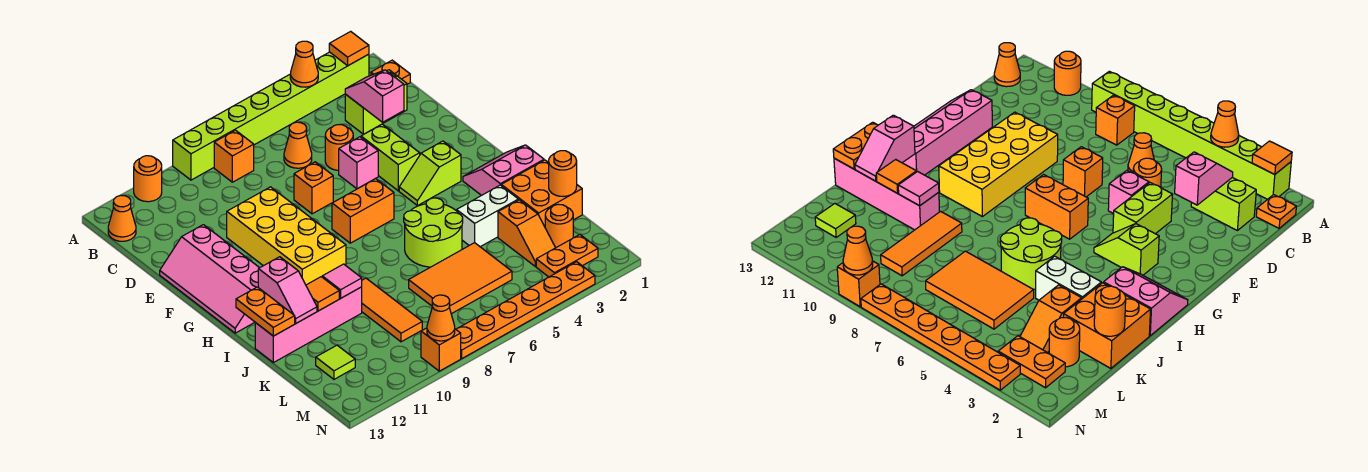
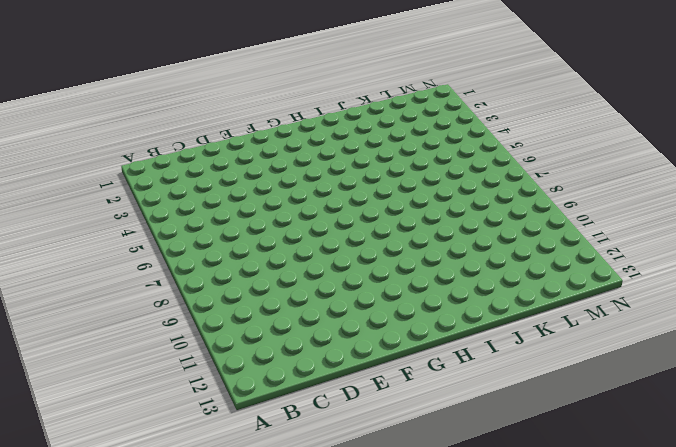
none -> lime 1x8 brick [173,52,369,180]
none -> orange 1x1 round brick [134,156,162,202]
none -> orange 1x1 plate [371,60,410,84]
none -> orange 1x1 brick [214,130,254,182]

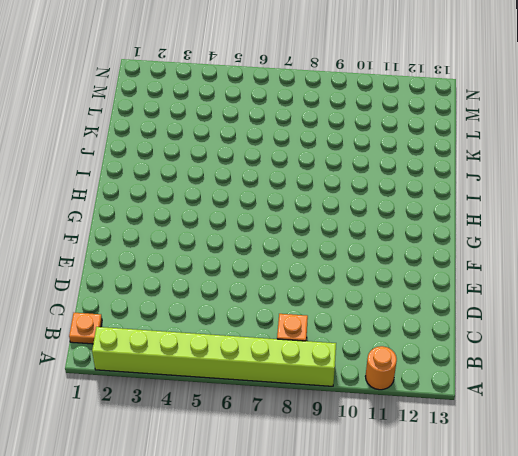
none -> orange 1x1 cone [108,195,136,241]
none -> lime 1x2 brick [345,70,407,134]
none -> orange 1x1 cone [284,122,312,168]
none -> orange 1x1 round brick [325,125,353,170]

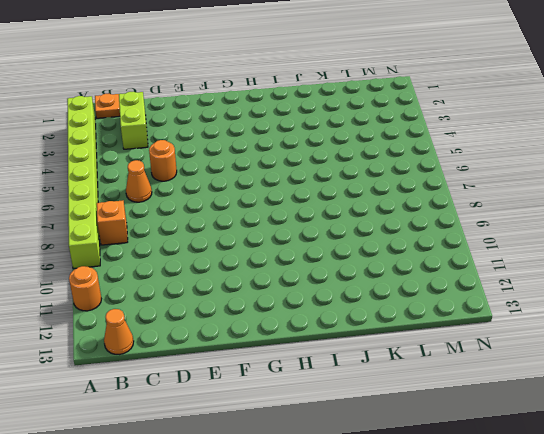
none -> lime 1x2 brick [361,124,420,191]
none -> pink 1x1 brick [339,137,378,189]
none -> orange 1x1 brick [294,162,333,214]
none -> yellow 2x4 brick [227,187,346,285]

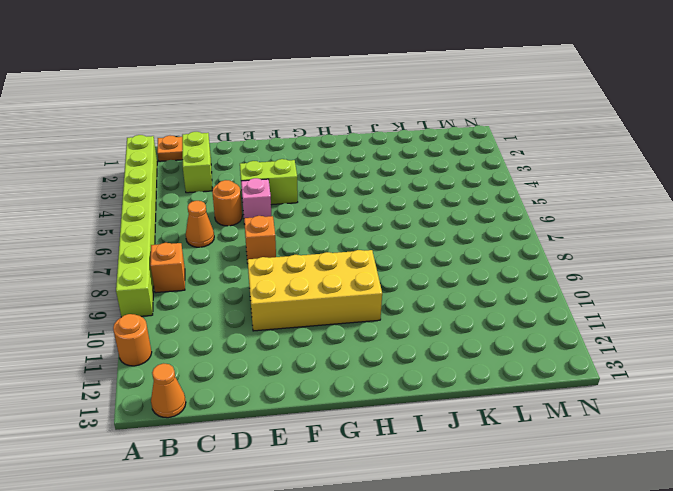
none -> pink 2x4 slope [160,225,259,333]
none -> lime 1x2 slope [399,141,461,206]
none -> orange 1x2 brick [332,179,394,243]
none -> pink 2x2 slope [463,145,544,196]

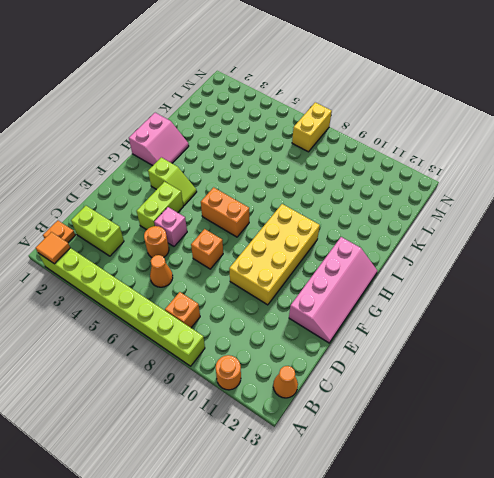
pink 2x2 slope [129,113,189,166] -> pink 2x2 slope turned to [463,145,544,196]
yellow 1x2 brick [292,102,332,152] -> orange 1x6 plate [456,262,595,358]
none -> lime 2x2 round brick [404,198,463,267]
none -> orange 2x2 brick [501,160,582,227]
none -> white 1x2 brick [457,185,518,247]
none -> orange 1x3 tile [362,278,422,342]

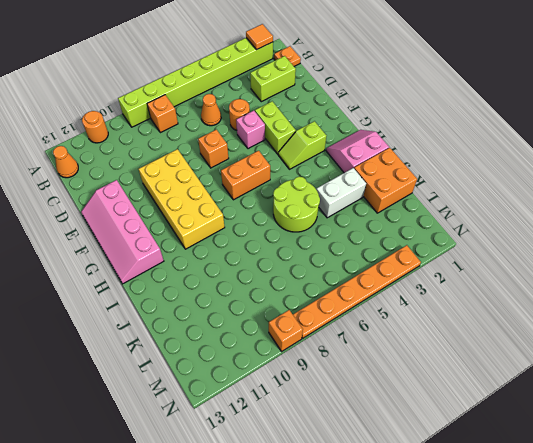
none -> orange 1x3 tile [362,278,422,342]
none -> pink 1x4 brick [255,287,362,363]
none -> orange 1x2 slope [498,200,555,266]
none -> orange 2x3 tile [409,243,512,314]

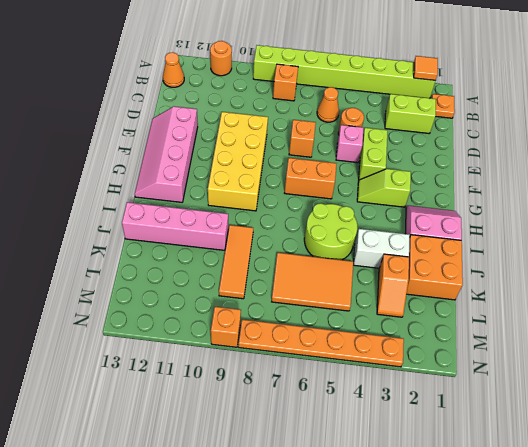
none -> orange 1x1 round brick [545,204,573,248]
none -> lime 1x1 tile [316,345,355,379]
none -> orange 1x2 plate [536,234,598,277]
none -> orange 1x1 cone [290,41,318,87]

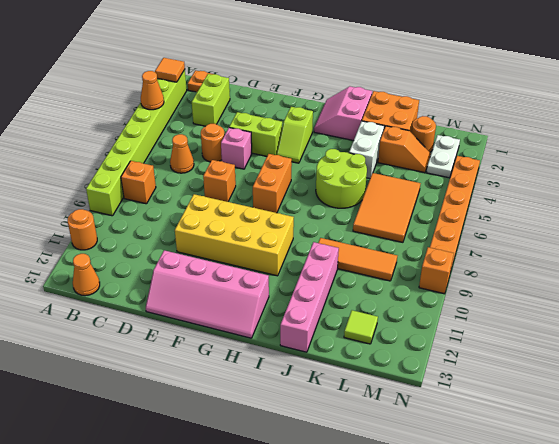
white 1x2 plate [426,135,460,178] -> orange 1x2 plate [536,234,598,277]
none -> pink 1x2 slope [345,70,404,122]
none -> pink 1x2 slope [258,257,317,323]
none -> orange 1x2 plate [236,287,295,336]
none -> pink 1x1 tile [322,264,362,299]

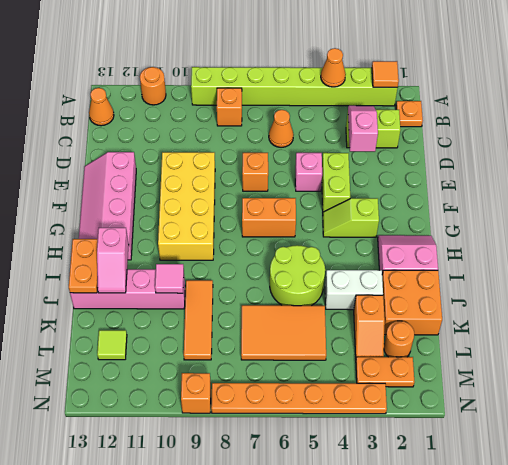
none -> orange 1x1 round brick [325,125,353,170]
none -> orange 1x1 tile [306,277,339,311]
none -> orange 1x1 round brick [549,151,577,196]
none -> orange 1x1 cone [427,295,455,341]

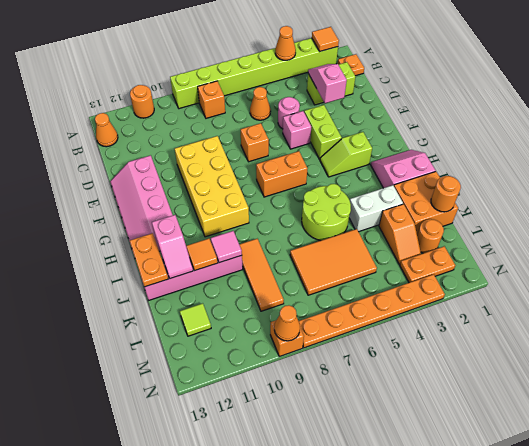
pink 1x1 round brick [278,97,300,129] -> orange 1x1 round brick [325,125,353,170]

